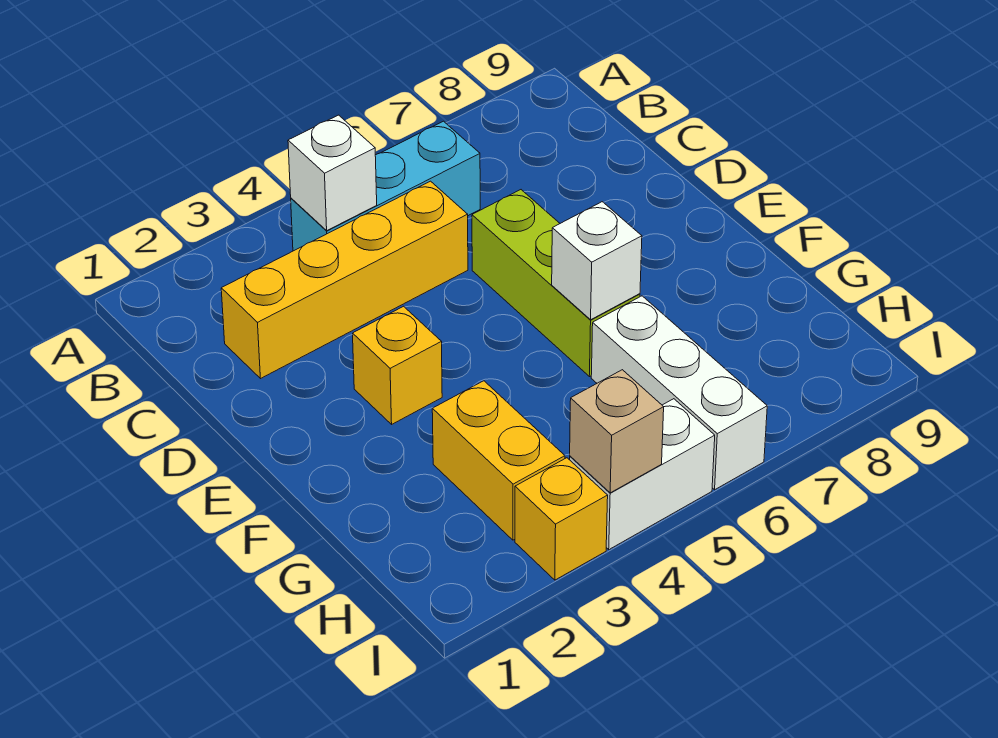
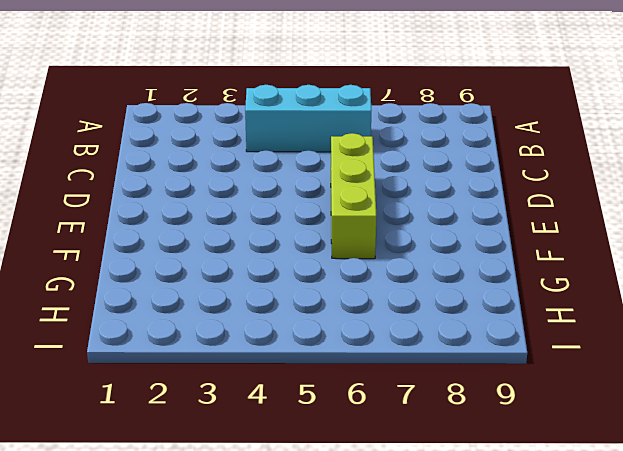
none -> yellow 1x4 brick [221,181,468,379]
none -> yellow 1x1 brick [353,306,442,424]

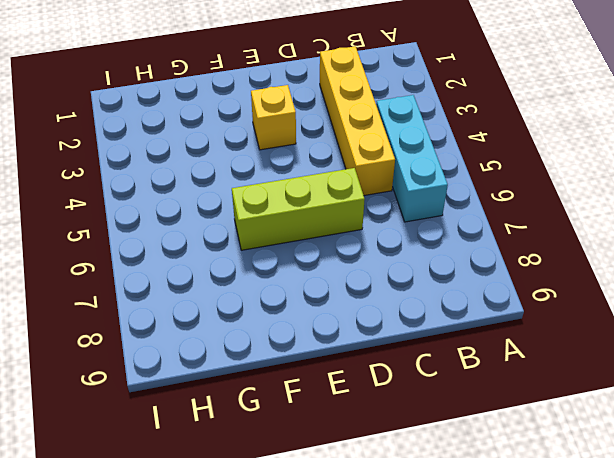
none -> yellow 1x2 brick [432,381,565,540]
none -> white 1x3 brick [591,296,767,490]

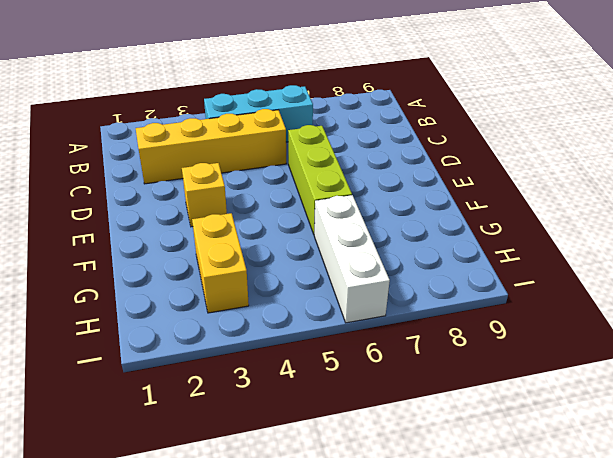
none -> yellow 1x1 brick [515,458,608,580]
none -> white 1x2 brick [570,399,715,549]

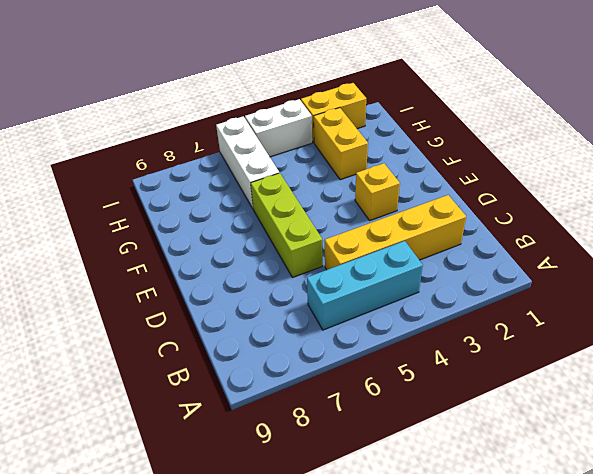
yellow 1x2 brick [301,83,366,142] -> yellow 1x1 brick [515,458,608,580]
none -> white 1x1 brick [288,115,377,230]
none -> white 1x1 brick [552,202,642,320]

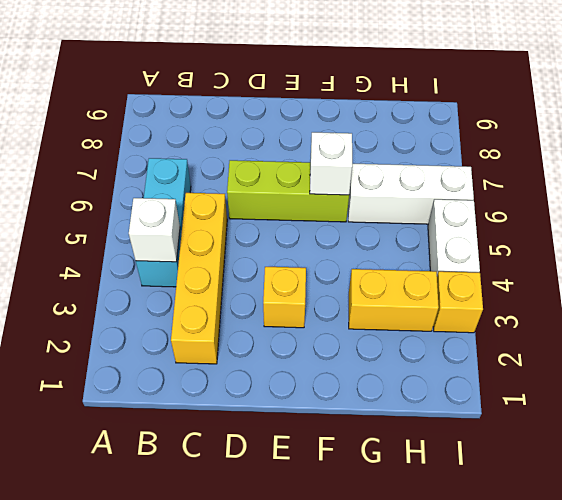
none -> tan 1x1 brick [570,370,664,493]

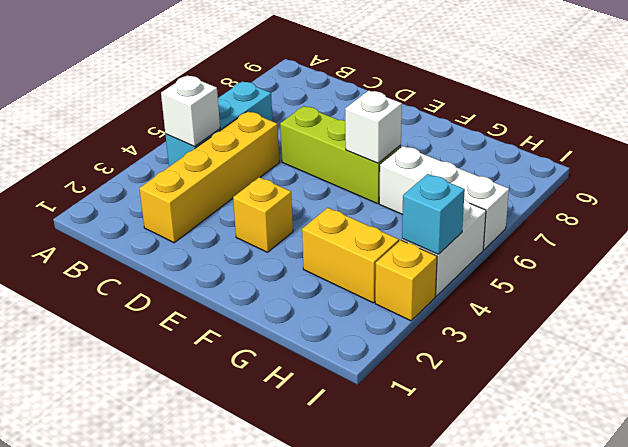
cyan 1x1 brick [402,174,465,254] -> tan 1x1 brick [570,370,664,493]

